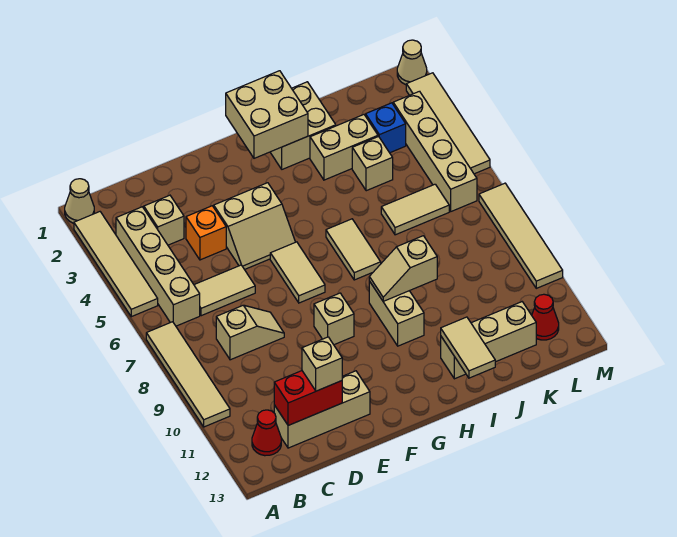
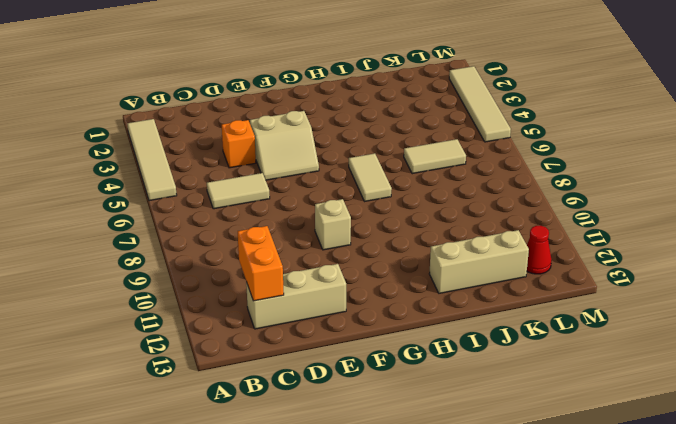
orange 1x2 brick [238,226,284,301] -> red 1x2 brick [274,371,342,425]
none -> tan 1x1 cone [65,179,94,223]
none -> tan 1x4 tile [146,322,230,427]
none -> tan 1x4 brick [116,207,200,326]
none -> red 1x1 cone [252,410,281,456]

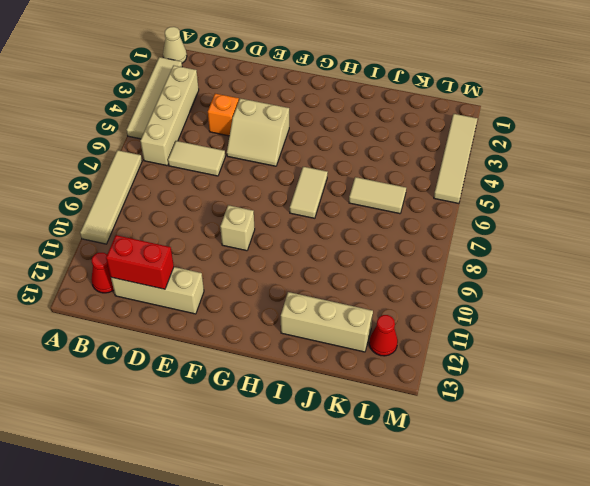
none -> tan 1x1 brick [144,195,184,245]
none -> tan 1x2 slope [216,305,284,360]
none -> tan 1x2 tile [270,242,325,303]
none -> tan 2x2 brick [270,82,336,169]

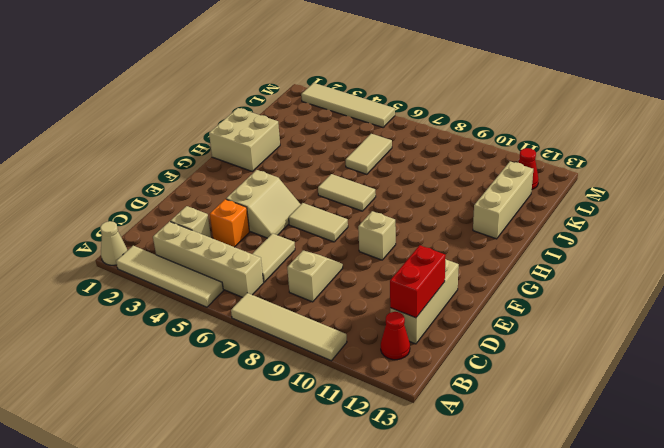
none -> tan 1x2 brick [369,281,424,346]
none -> tan 1x2 brick [310,115,378,180]
none -> tan 1x1 brick [352,137,393,191]
none -> blue 1x1 brick [366,103,406,153]

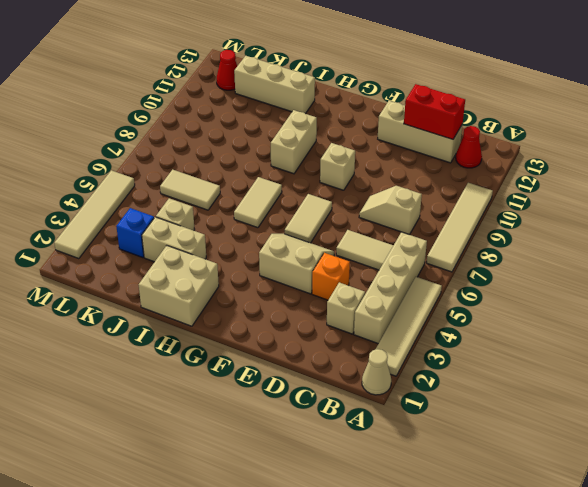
none -> tan 1x4 brick [393,91,477,211]
none -> tan 1x1 cone [397,40,427,85]
none -> tan 1x4 tile [479,183,563,288]
none -> tan 2x2 brick [226,71,308,158]

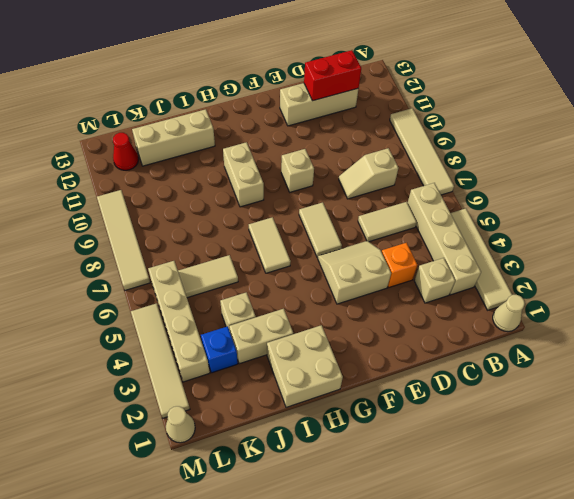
none -> red 1x1 cone [252,410,281,456]
none -> tan 2x2 brick [226,71,308,158]
none -> tan 1x2 slope [369,236,437,301]
none -> tan 1x2 tile [441,317,495,378]

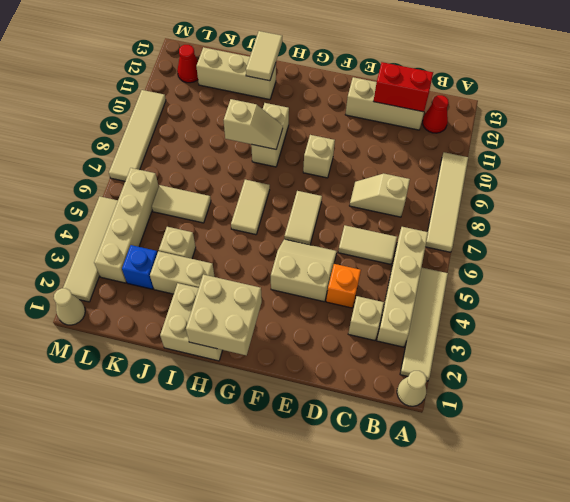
none -> tan 1x1 brick [302,337,342,391]

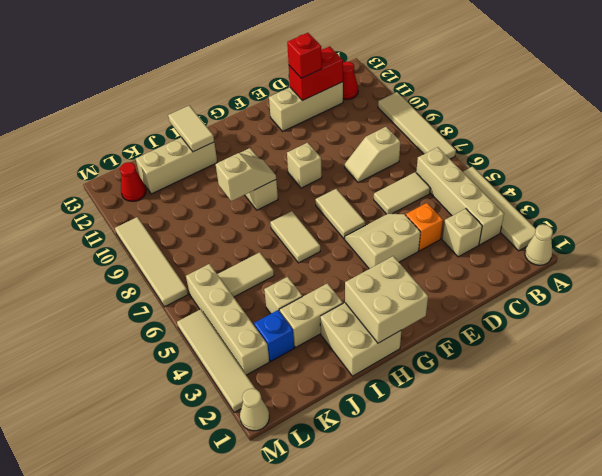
red 1x1 brick [287,33,322,78] -> tan 1x1 brick [302,337,342,391]

